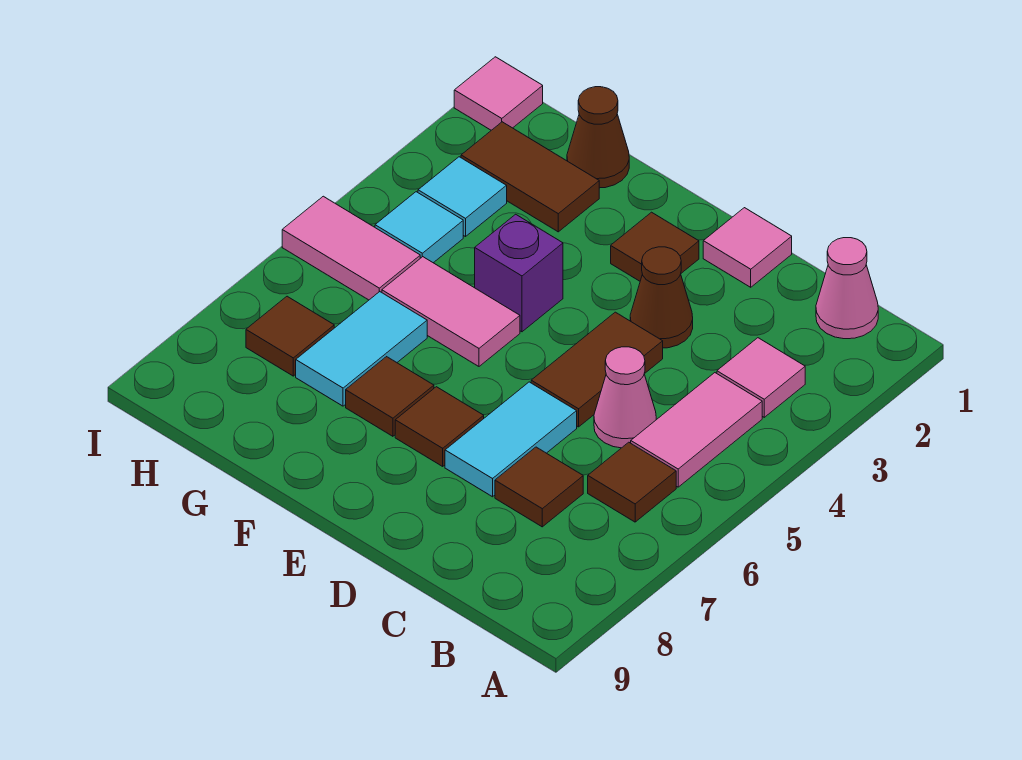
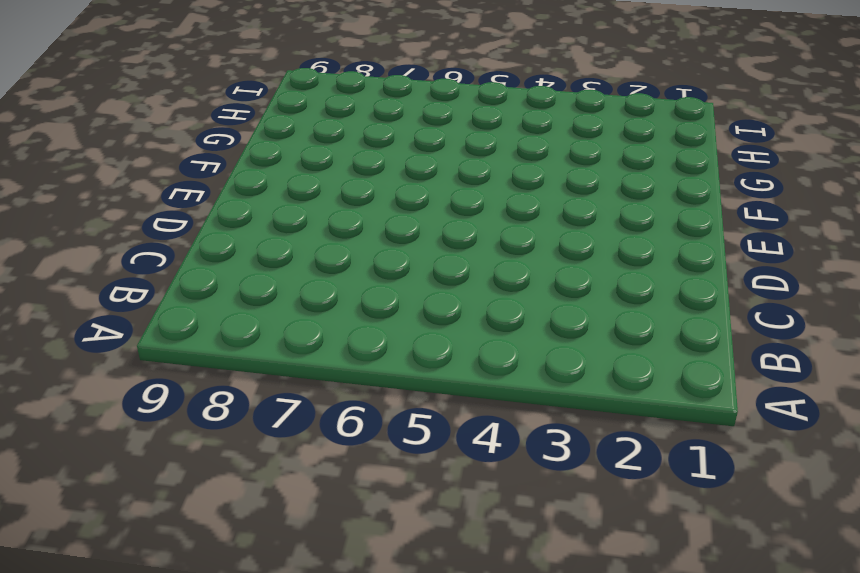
none -> pink 1x1 cone [816,238,878,339]
none -> pink 1x1 tile [717,338,805,417]
none -> pink 1x2 tile [631,373,762,487]

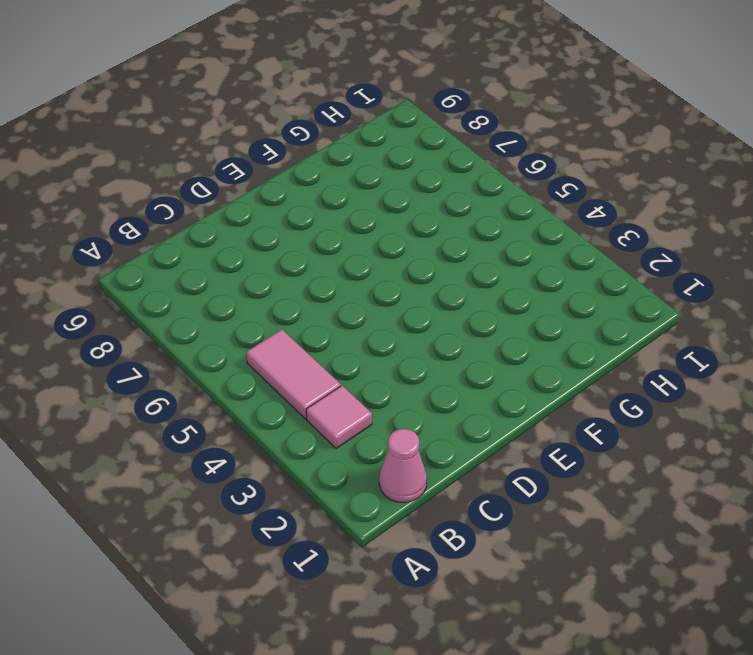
none -> brown 1x1 tile [588,442,676,522]
none -> pink 1x1 cone [594,347,656,448]
none -> brown 1x1 tile [495,447,583,527]

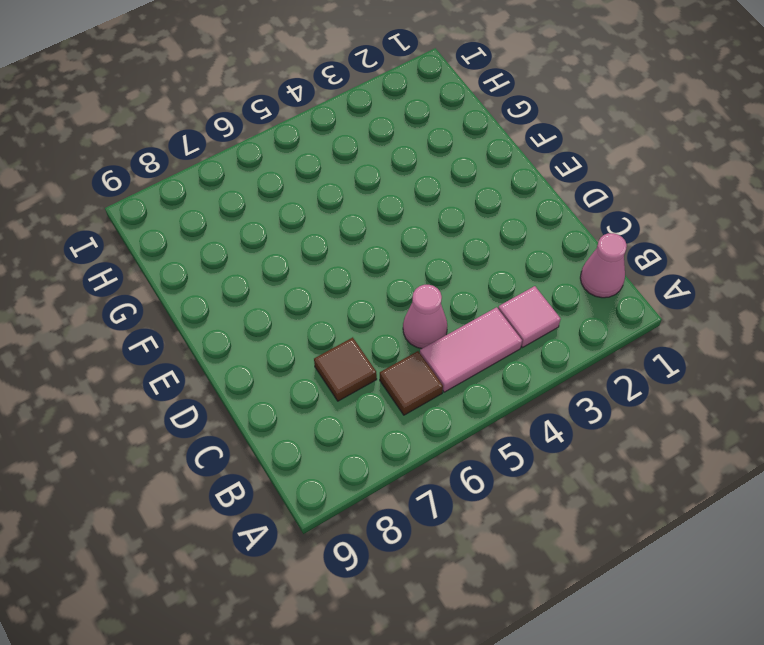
none -> pink 1x1 tile [703,208,792,287]
none -> brown 1x1 cone [630,247,693,348]
none -> brown 1x2 tile [531,312,663,427]

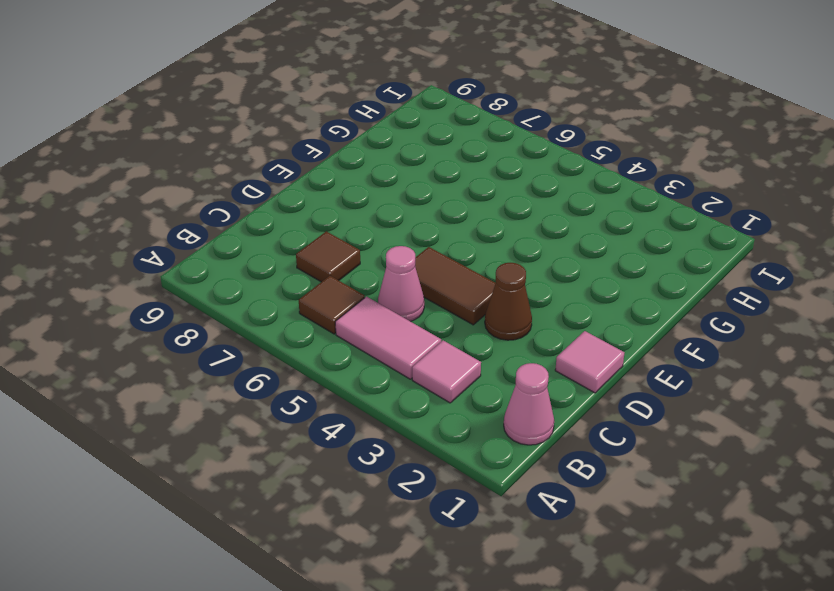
none -> cyan 1x2 tile [445,382,577,497]
none -> brown 1x1 tile [611,212,699,281]
none -> brown 1x1 tile [395,387,484,466]

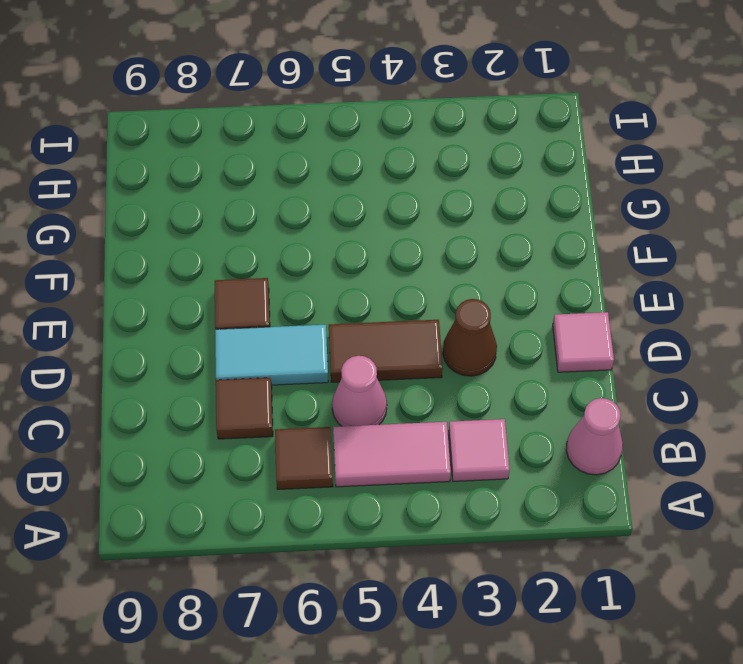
none -> brown 1x1 tile [611,212,699,281]
none -> purple 1x1 brick [475,214,563,332]
none -> pink 1x2 tile [382,257,520,366]

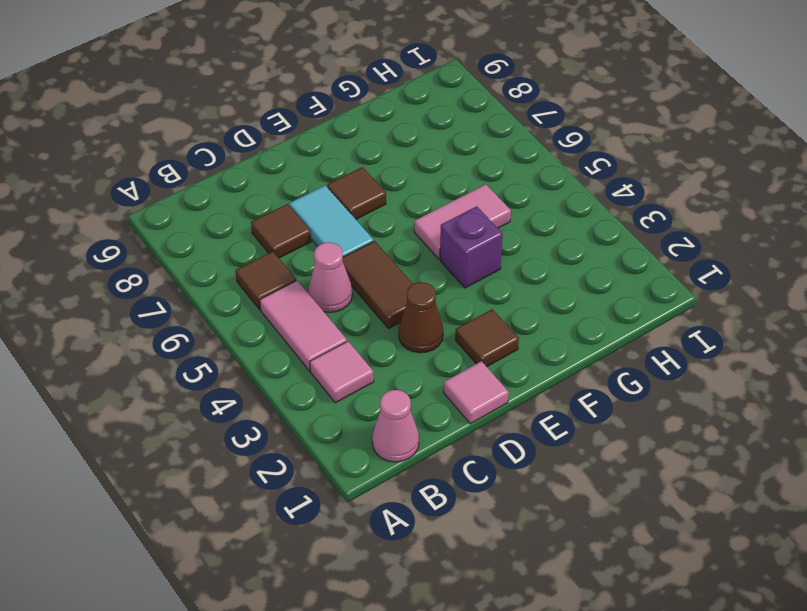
none -> brown 1x1 tile [346,357,434,436]
none -> brown 1x1 cone [567,87,629,188]
none -> brown 1x2 tile [461,122,599,232]

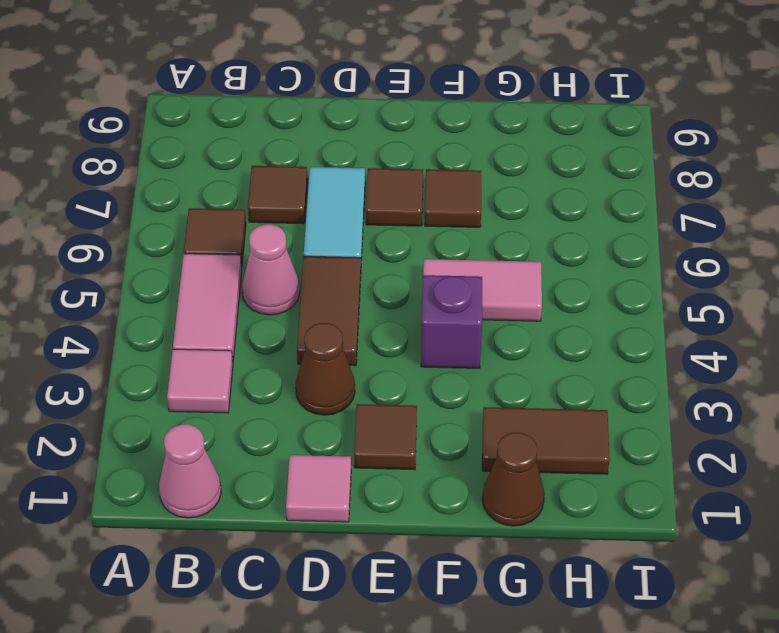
none -> cyan 1x2 tile [296,292,427,406]
none -> cyan 1x1 tile [418,157,507,237]
none -> cyan 1x1 tile [375,192,463,263]

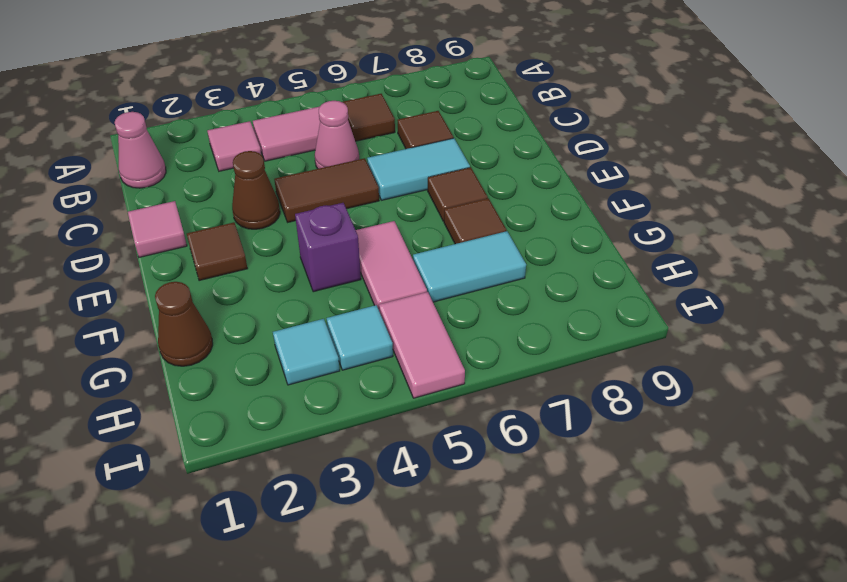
none -> brown 1x2 tile [461,122,599,232]
none -> brown 1x1 tile [246,296,334,376]
none -> pink 1x1 tile [454,57,543,130]

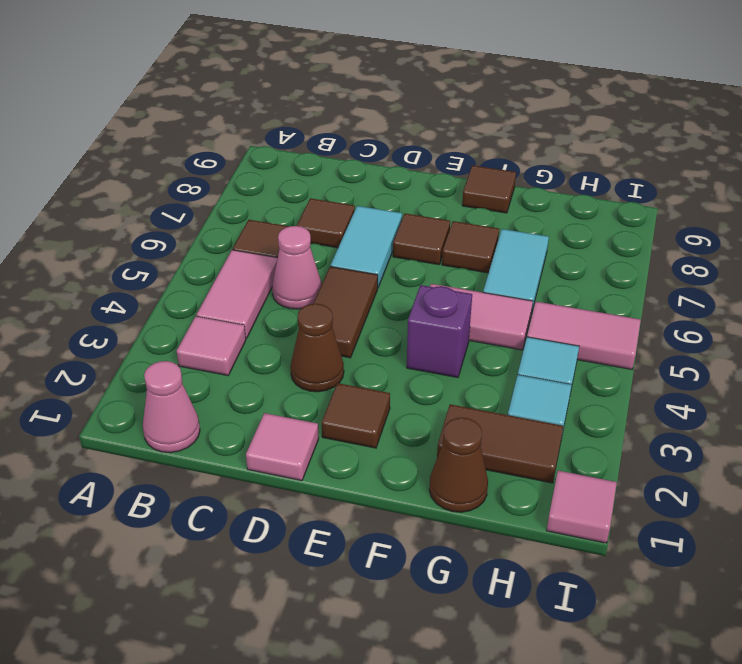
brown 1x1 tile [462,165,516,213] -> brown 1x1 tile moved to [246,296,334,376]

